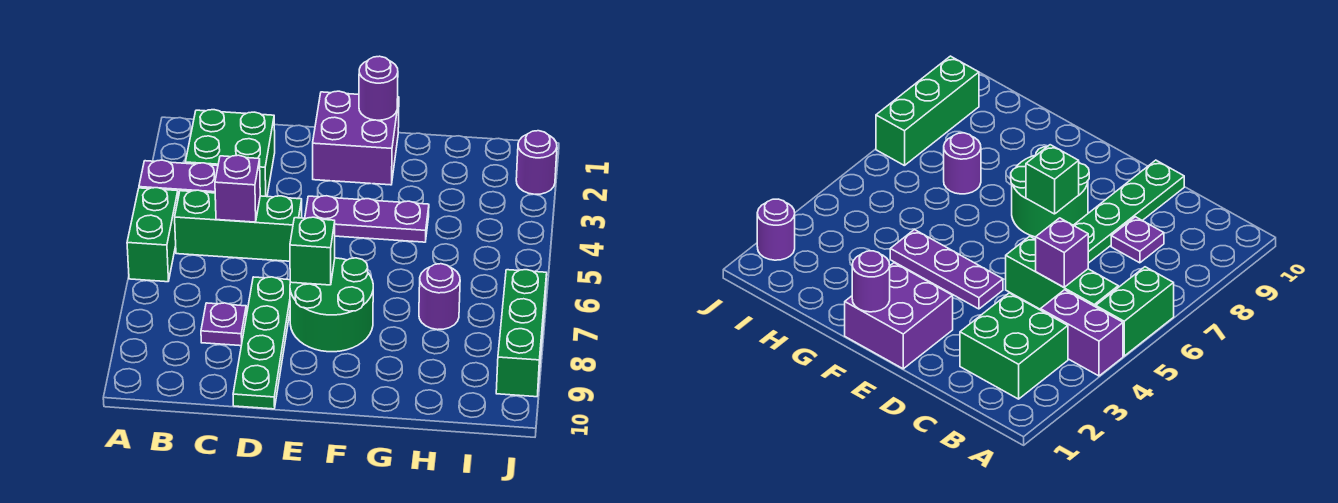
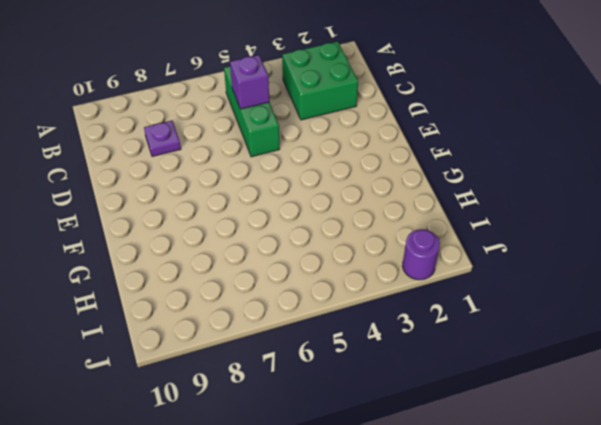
none -> purple 1x2 brick [139,160,218,197]
none -> green 1x2 brick [127,188,178,282]
none -> green 1x4 plate [233,277,290,409]

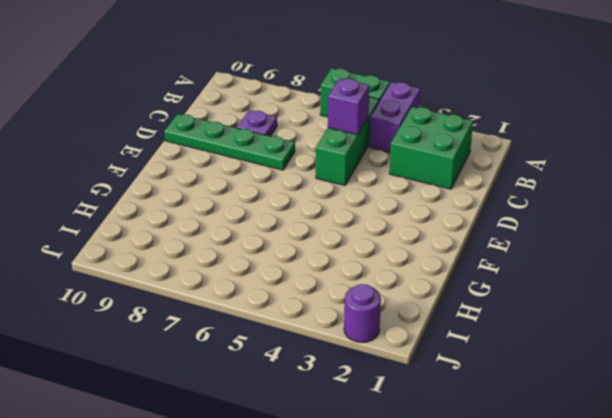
none -> purple 2x2 brick [313,91,399,185]
none -> purple 1x3 plate [305,196,429,242]
none -> green 2x2 round brick [290,258,373,352]

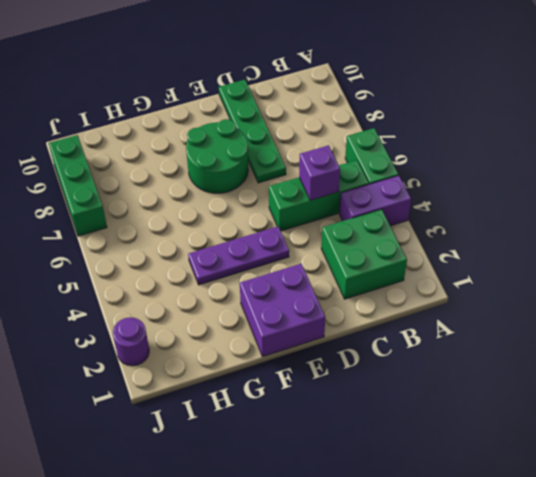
none -> purple 1x1 plate [201,303,246,346]
none -> purple 1x1 round brick [419,264,460,330]
none -> green 1x1 brick [290,217,335,285]

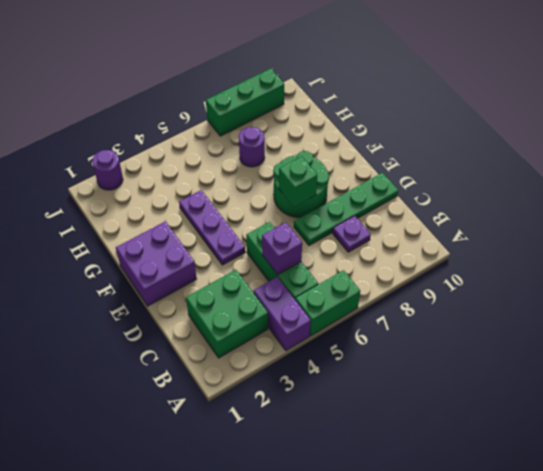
none -> purple 1x1 round brick [359,56,398,120]

